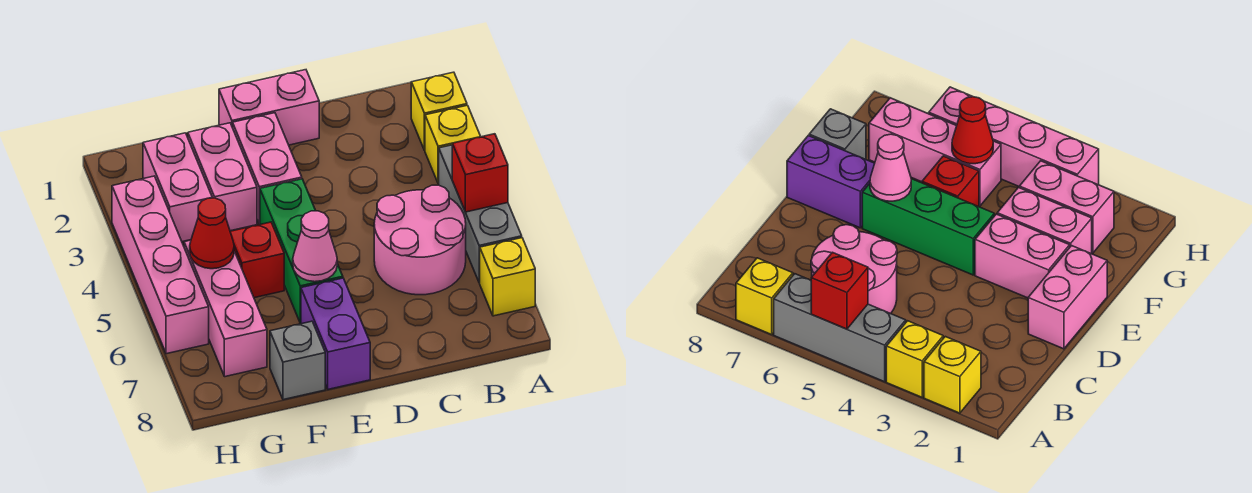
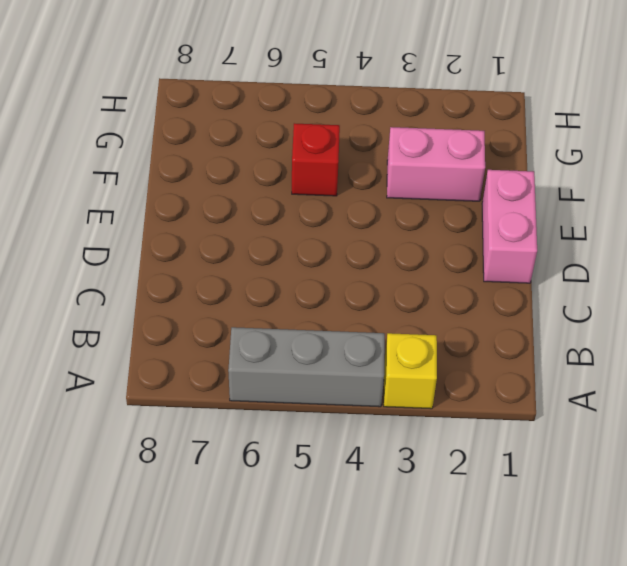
none -> yellow 1x1 brick [411,72,467,150]
none -> yellow 1x1 brick [480,238,535,316]
none -> pink 2x2 round brick [374,185,466,295]

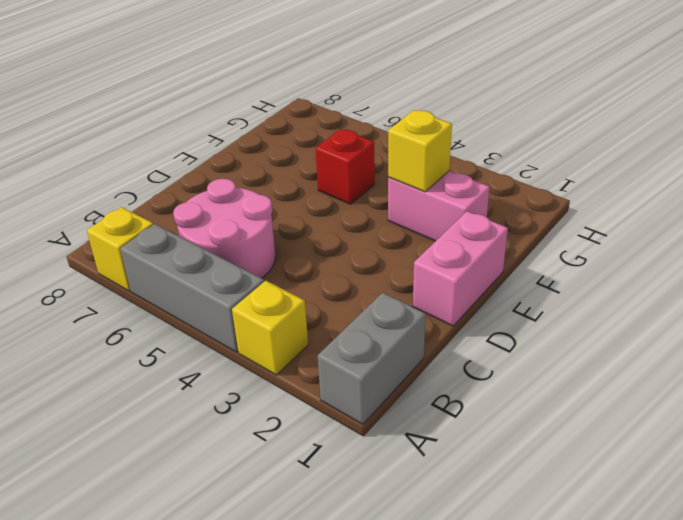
grey 1x2 brick [318,293,426,424] -> none
yellow 1x1 brick [388,110,452,192] -> yellow 1x1 brick moved to [411,72,467,150]
none -> pink 1x2 brick [233,113,302,224]
none -> green 1x3 brick [260,179,343,323]
none -> purple 1x2 brick [301,278,370,389]

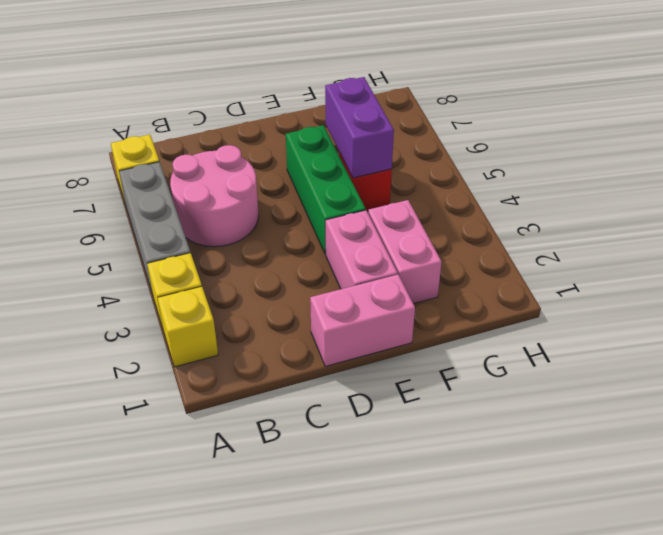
purple 1x2 brick [325,77,394,178] -> purple 1x2 brick moved to [301,278,370,389]
none -> grey 1x1 brick [270,321,325,400]
none -> pink 1x2 brick [143,133,212,242]
none -> pink 1x3 brick [184,240,267,377]

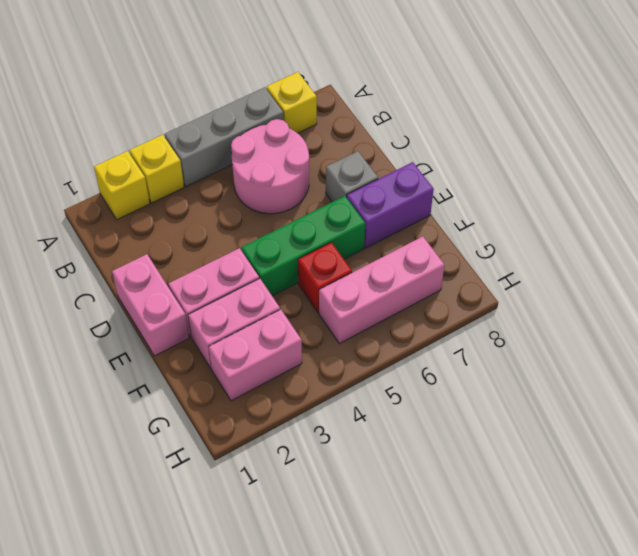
grey 1x1 brick [326,151,378,202] -> grey 1x1 brick moved to [270,321,325,400]
none -> pink 1x4 brick [112,176,209,354]
none -> red 1x1 brick [452,134,508,212]
none -> pink 1x1 cone [293,211,337,282]

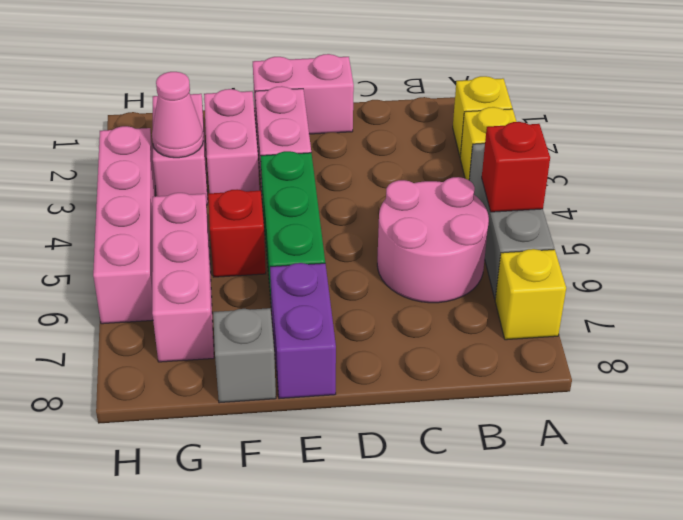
pink 1x1 cone [152,72,203,158] -> pink 1x1 cone moved to [293,211,337,282]
none -> red 1x1 cone [190,198,234,269]

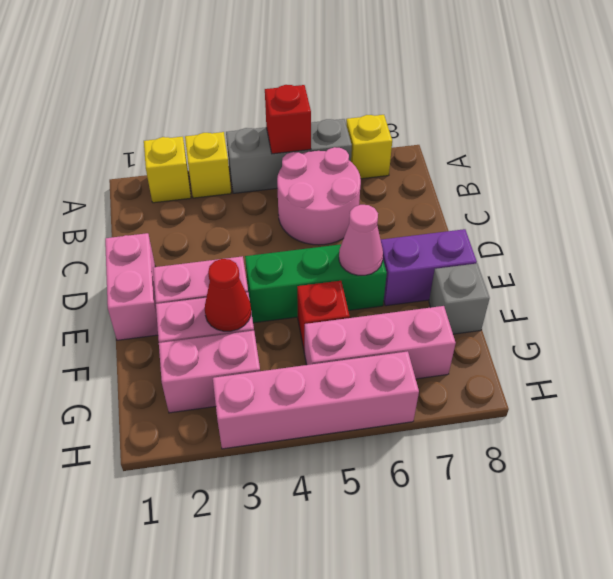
red 1x1 cone [205,259,251,331] -> red 1x1 cone moved to [190,198,234,269]

